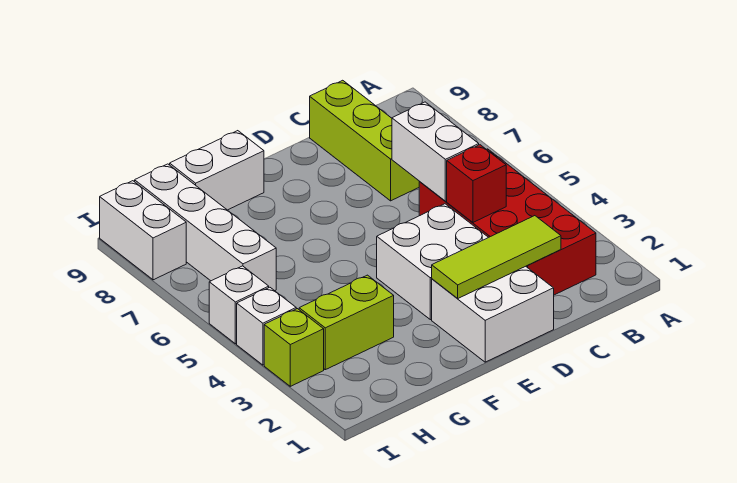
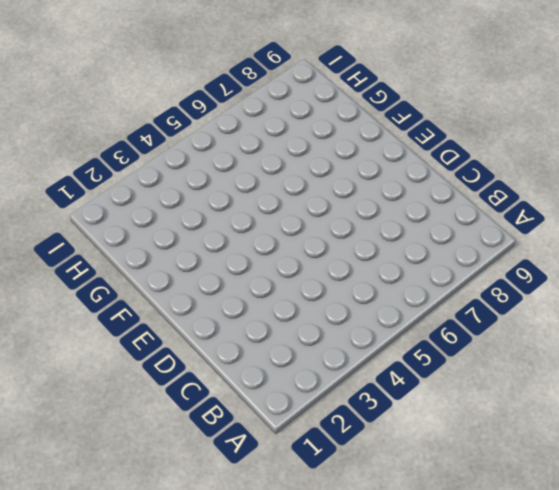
none -> red 2x4 brick [419,149,596,295]
none -> lime 1x3 brick [310,80,419,201]
none -> white 2x2 brick [432,266,554,362]

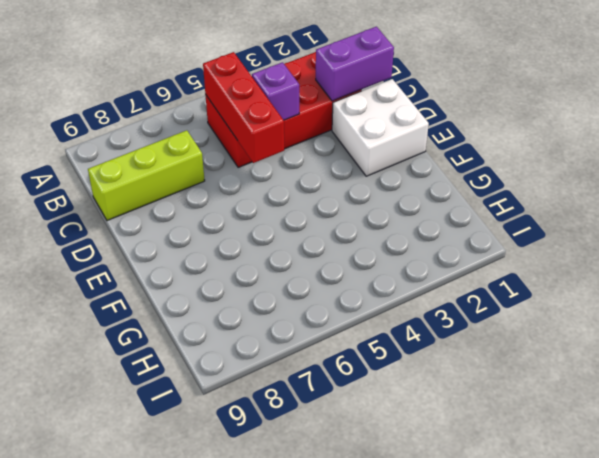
red 1x3 brick [203,52,284,163] -> white 1x2 brick [392,102,479,201]
purple 1x2 brick [316,27,394,101] -> lime 1x3 tile [432,216,561,299]
purple 1x1 brick [252,62,299,120] -> red 1x1 brick [447,145,506,222]
none -> white 2x2 brick [377,204,488,320]
none -> white 1x2 brick [170,131,264,210]
none -> lime 1x2 brick [299,275,394,370]

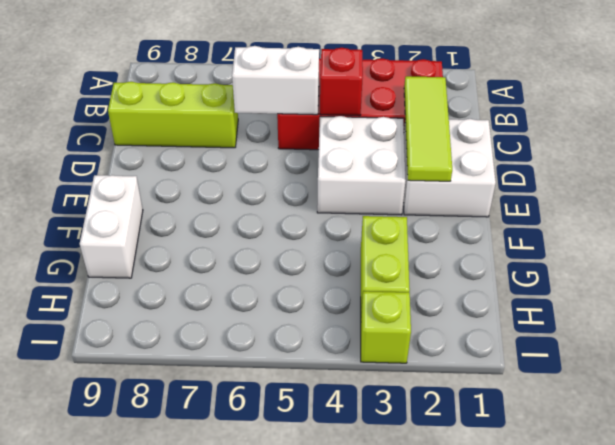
none -> white 1x4 brick [135,164,276,291]
none -> white 1x1 brick [237,287,296,365]
none -> white 1x1 brick [209,266,269,344]

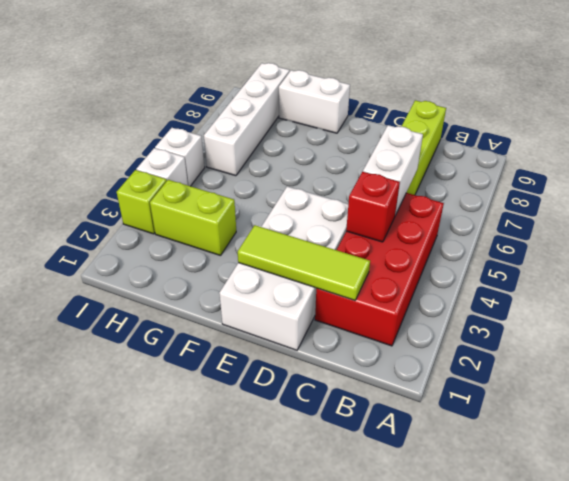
none -> white 1x2 brick [100,181,186,280]

